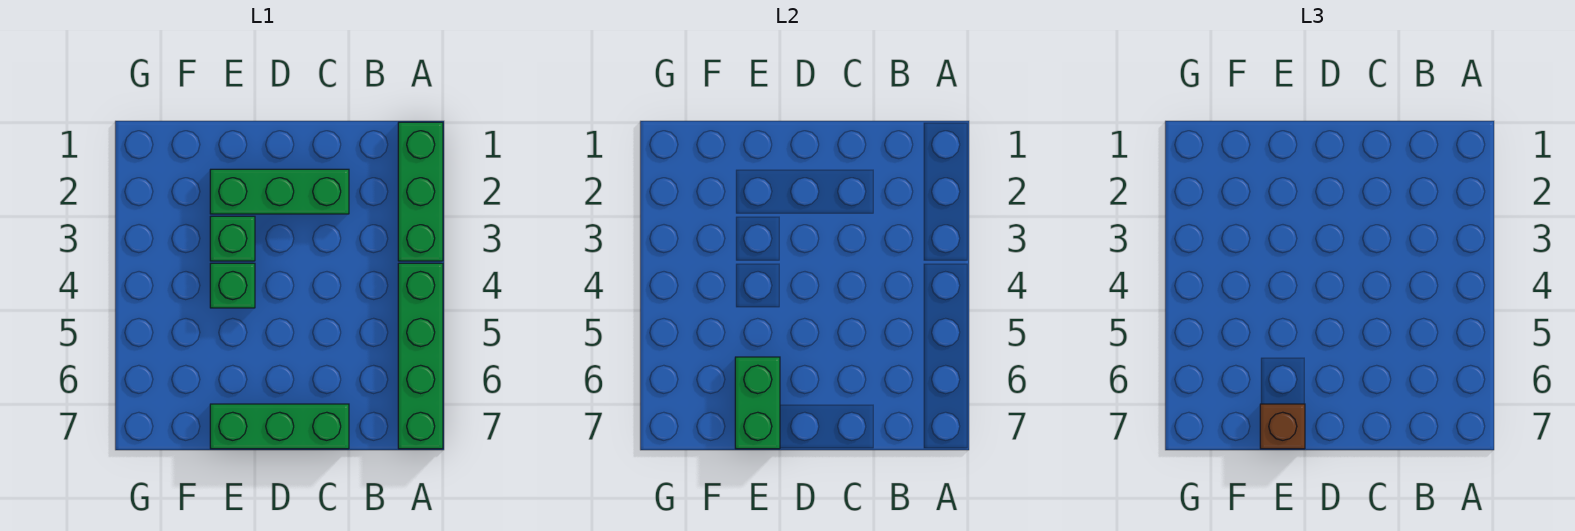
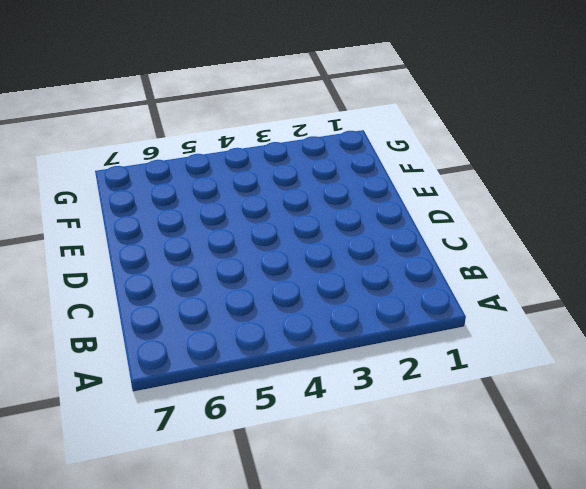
none -> green 1x3 brick [398,122,443,261]
none -> green 1x4 brick [398,263,443,449]

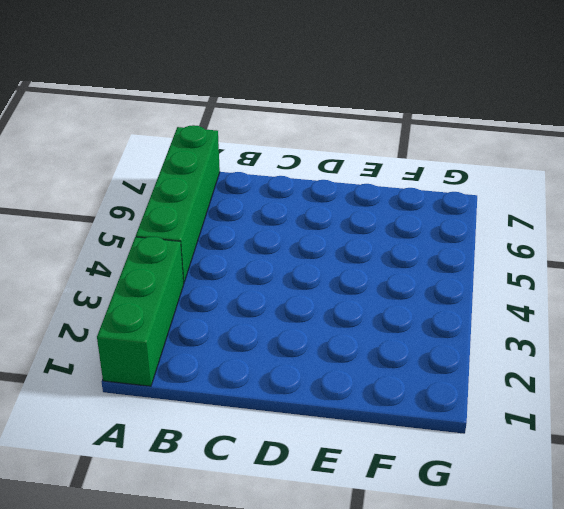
none -> green 1x3 brick [210,169,349,214]
none -> green 1x3 brick [210,404,349,449]

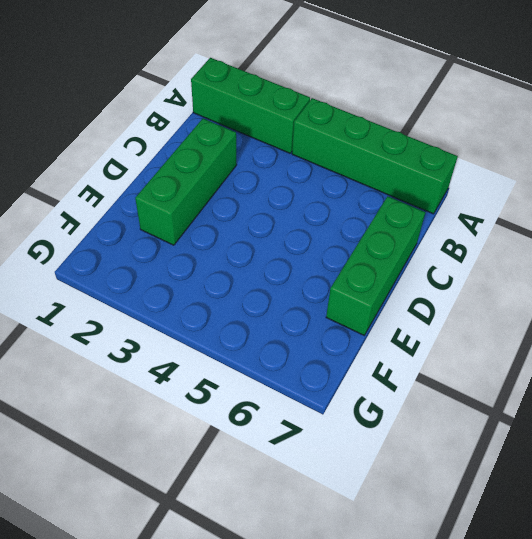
none -> green 1x1 brick [210,216,255,261]
none -> green 1x1 brick [210,263,255,308]

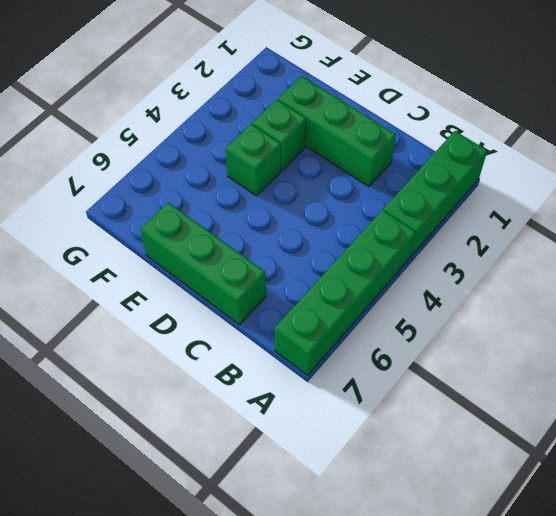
none -> green 1x2 brick [735,357,780,449]
none -> brown 1x1 brick [1260,404,1305,449]

